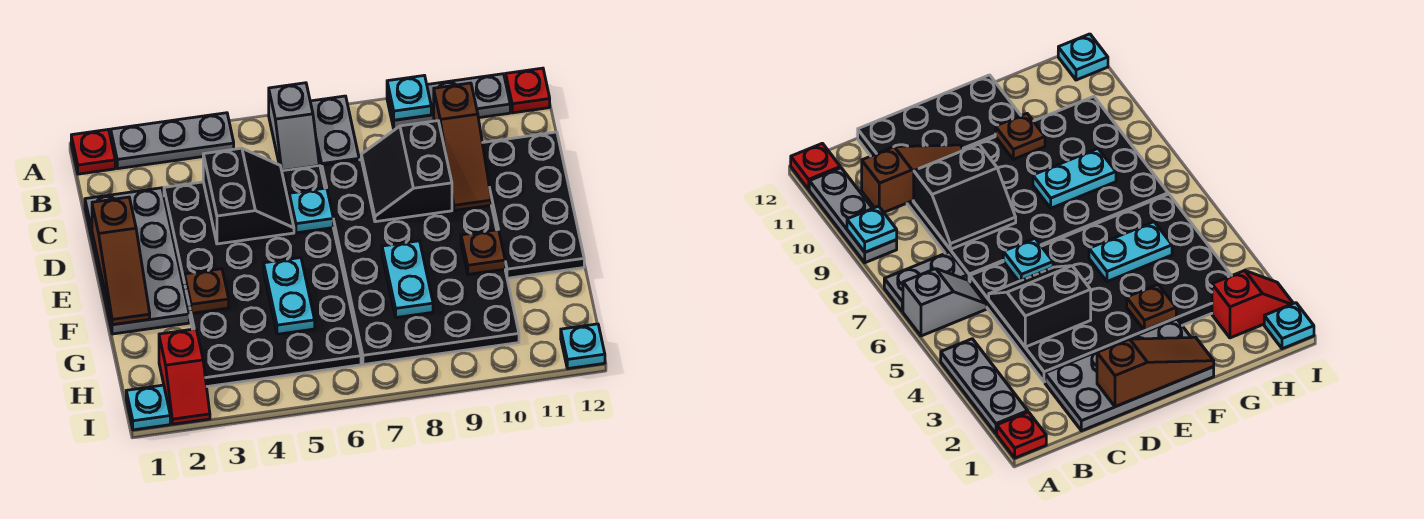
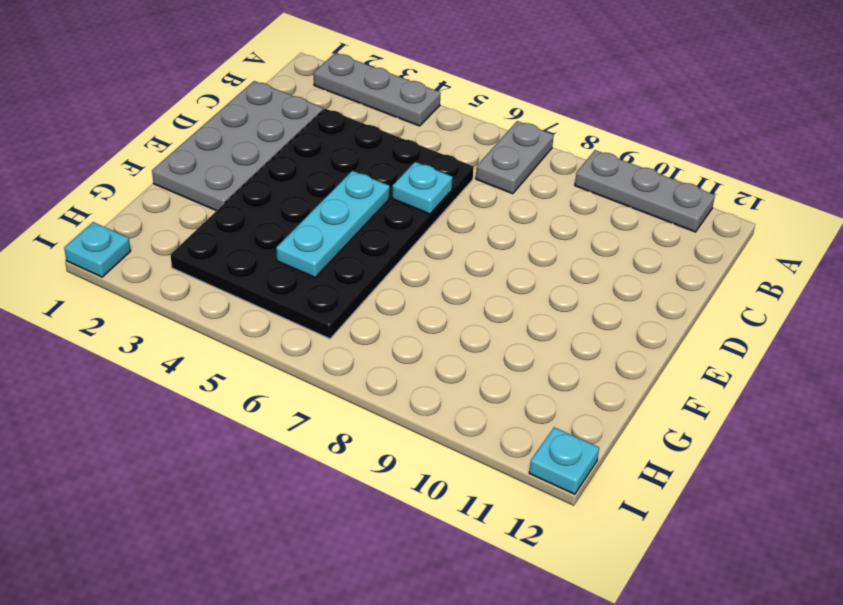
cyan 1x3 plate [276,171,390,277] -> cyan 1x2 plate [264,258,315,334]
none -> red 1x1 plate [71,129,115,174]
none -> grey 1x2 slope [269,83,319,171]
none -> red 1x1 plate [505,68,550,113]

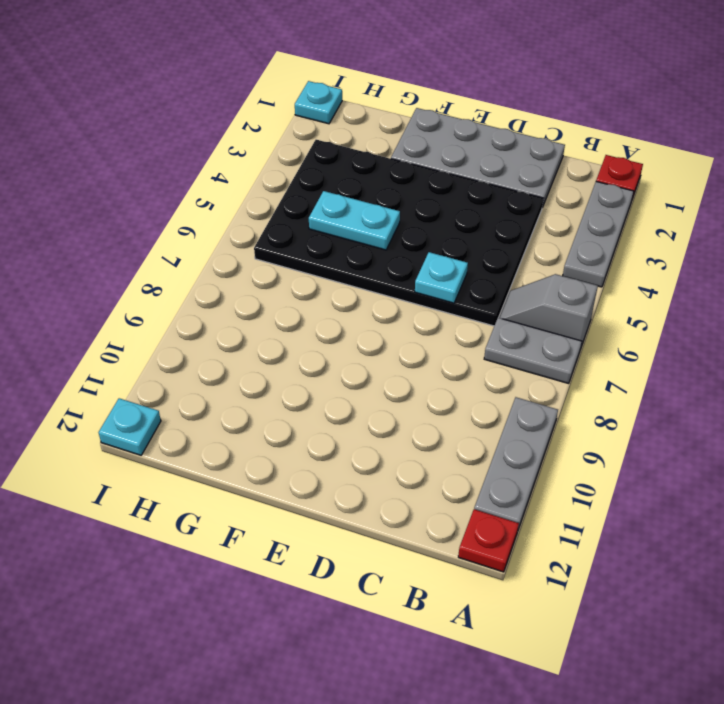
none -> black 4x6 plate [322,160,519,365]
none -> black 2x4 plate [482,132,584,278]
none -> red 1x2 slope [159,329,210,424]

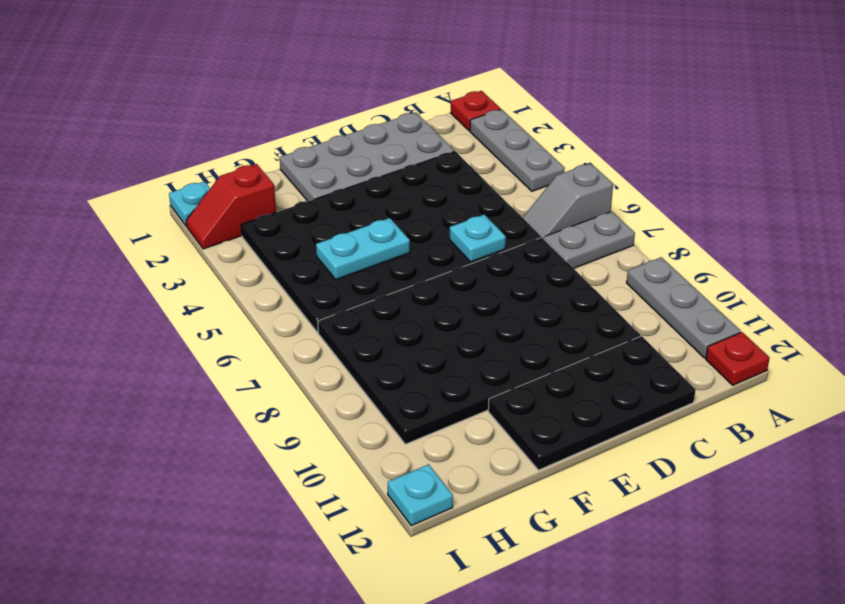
none -> cyan 1x1 plate [387,75,431,120]
none -> brown 1x3 slope [434,83,491,211]
none -> black 2x2 slope [203,148,294,244]

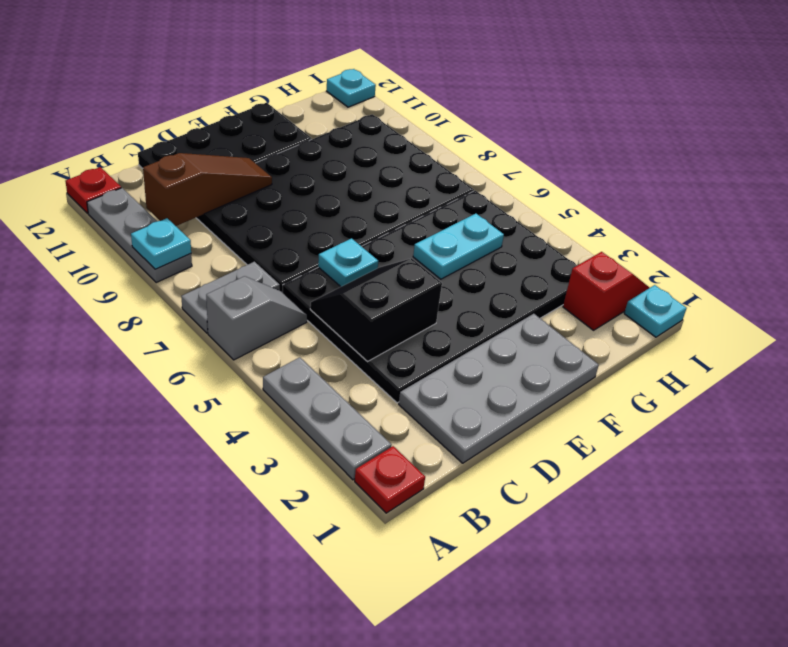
none -> black 2x2 slope [361,121,452,222]
none -> brown 1x3 slope [92,197,150,325]
none -> brown 1x1 plate [185,269,229,313]

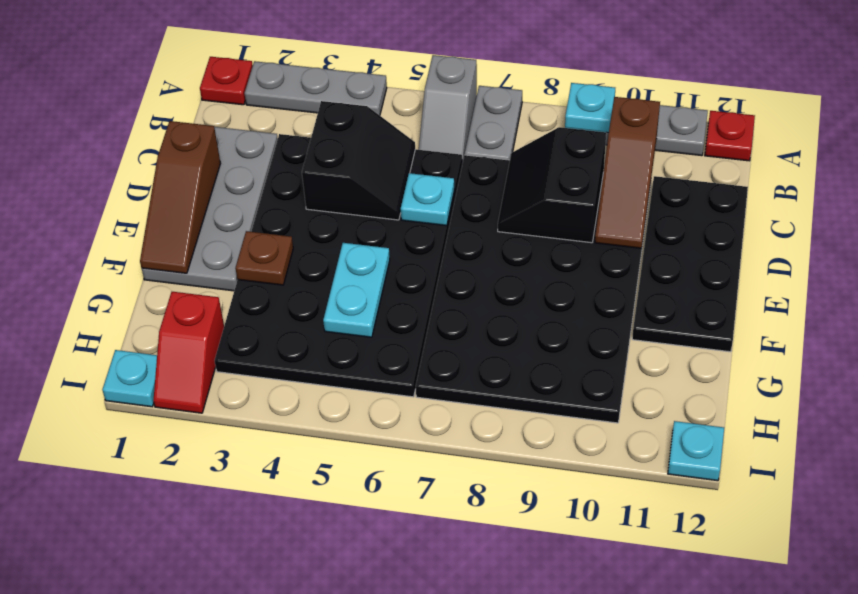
none -> cyan 1x2 plate [382,241,433,318]
none -> brown 1x1 plate [461,230,505,274]

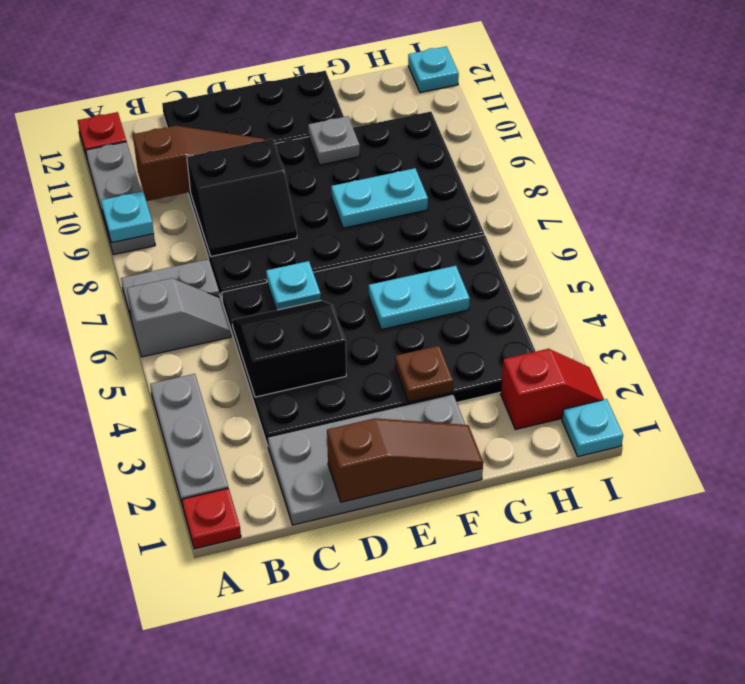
grey 1x1 plate [308,116,360,165] -> brown 1x1 plate [461,230,505,274]

